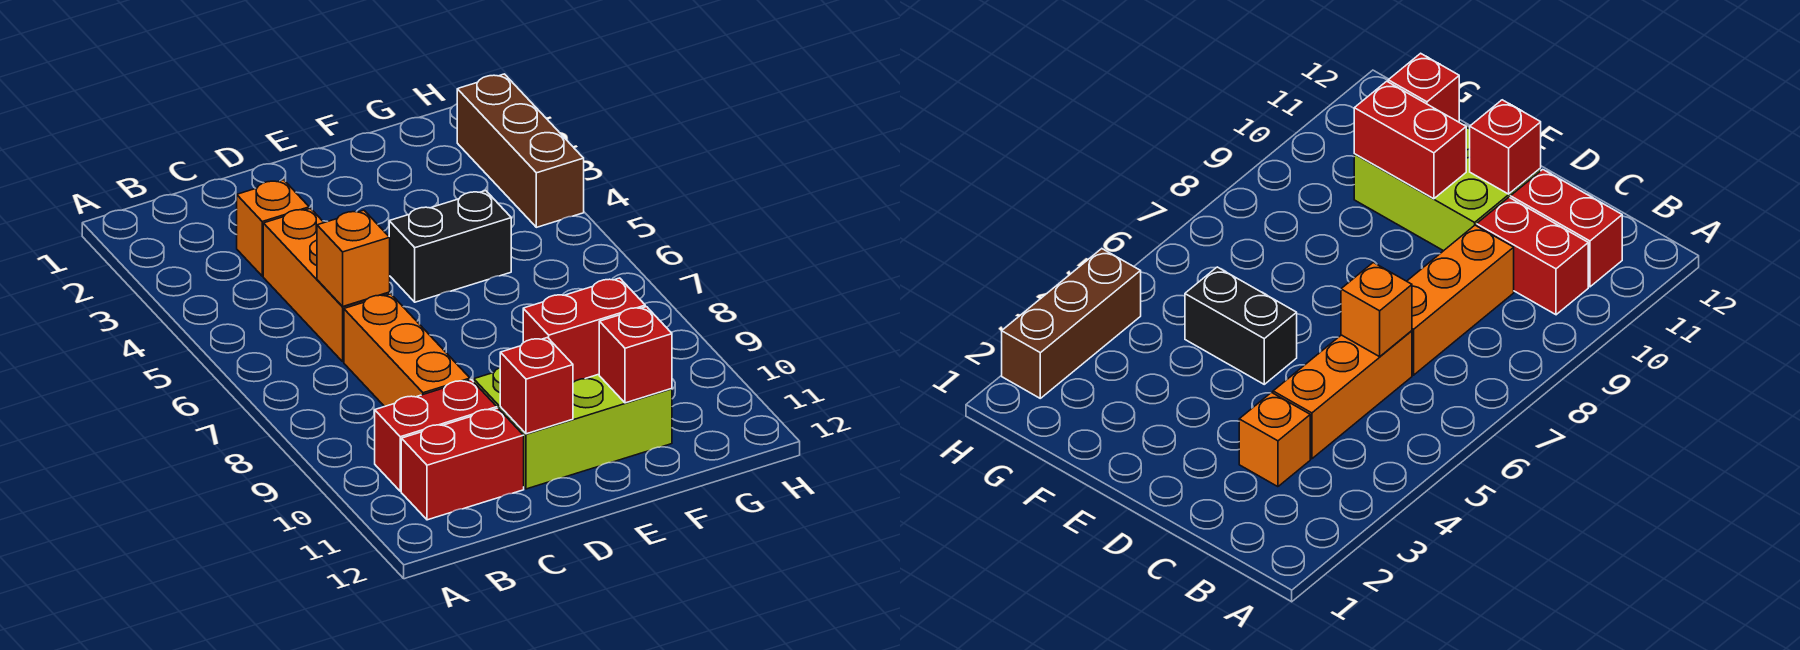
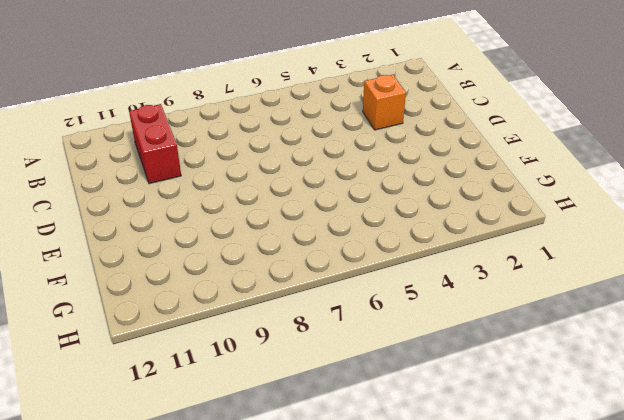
none -> red 1x2 brick [401,408,524,520]
none -> orange 1x3 brick [263,208,390,362]
none -> orange 1x3 brick [344,294,470,407]

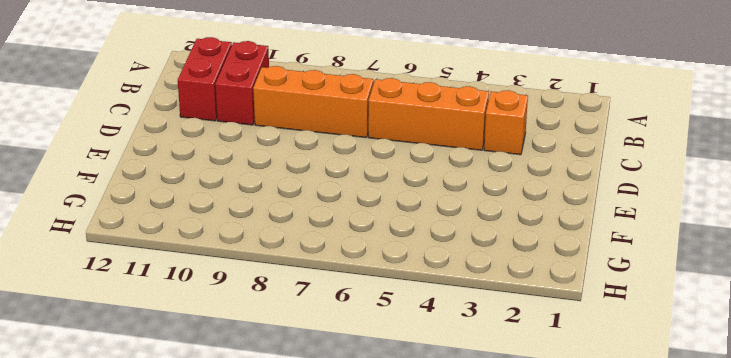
none -> lime 2x3 brick [474,368,672,489]
none -> black 1x2 brick [389,191,511,302]
none -> brown 1x3 brick [457,74,584,227]

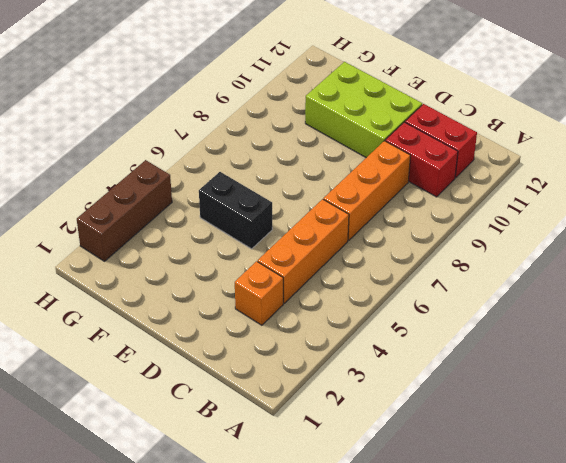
none -> orange 1x1 brick [317,210,390,306]
none -> red 1x1 brick [500,338,573,434]
none -> red 1x2 brick [523,278,645,382]

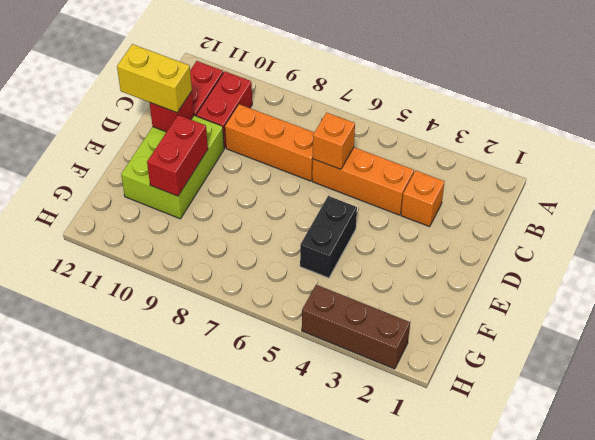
yellow 1x2 brick [117,44,192,113] -> none
none -> red 1x1 brick [599,307,672,403]

